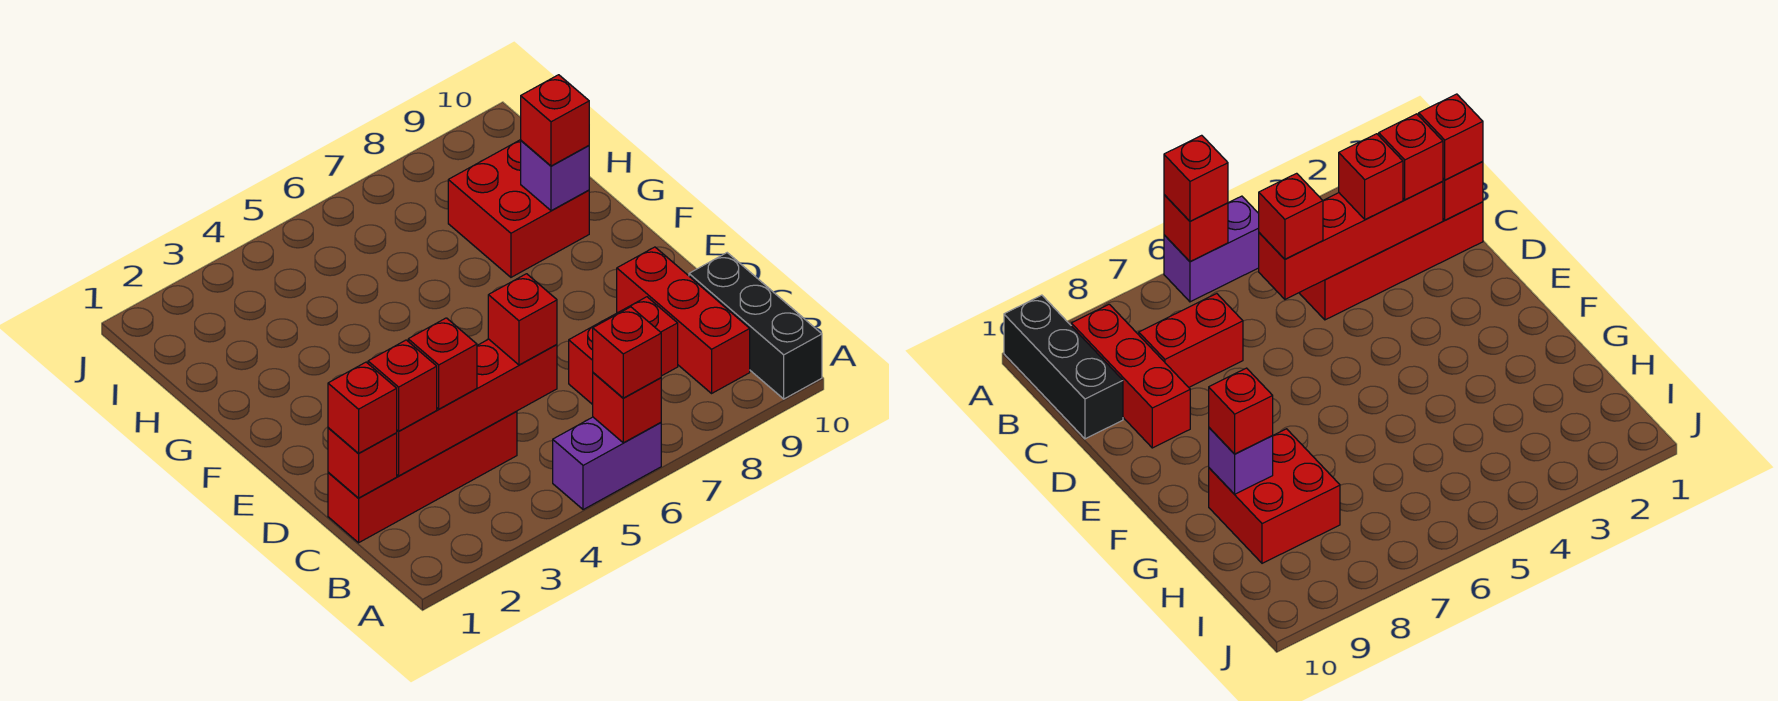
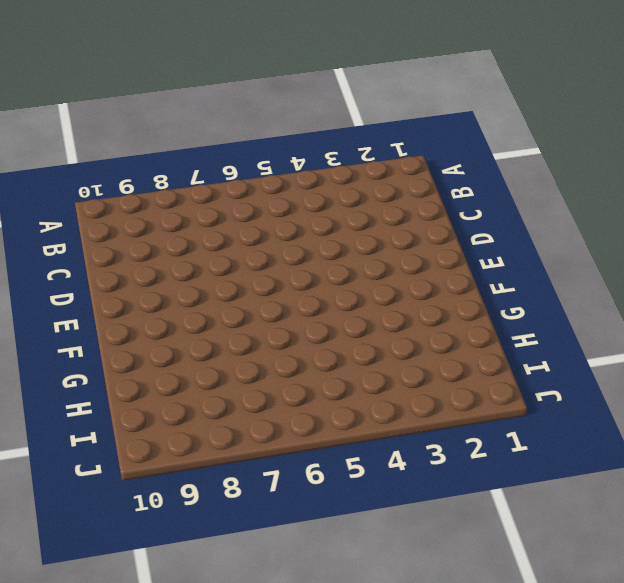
none -> purple 1x2 brick [553,417,661,510]
none -> black 1x3 brick [689,253,822,399]
none -> red 1x3 brick [617,247,750,393]

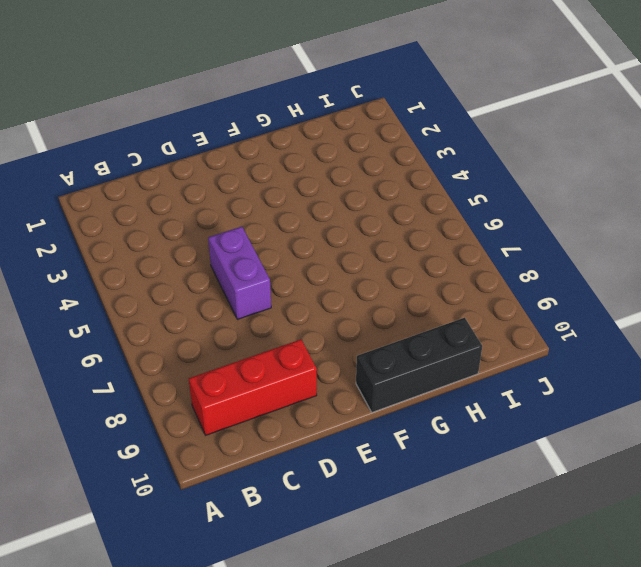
purple 1x2 brick [208,227,271,319] -> purple 1x2 brick moved to [553,417,661,510]
black 1x3 brick [356,318,482,412] -> black 1x3 brick moved to [689,253,822,399]
none -> red 1x4 brick [328,411,517,543]
none -> red 1x2 brick [569,297,678,405]
none -> red 2x2 brick [448,140,589,277]

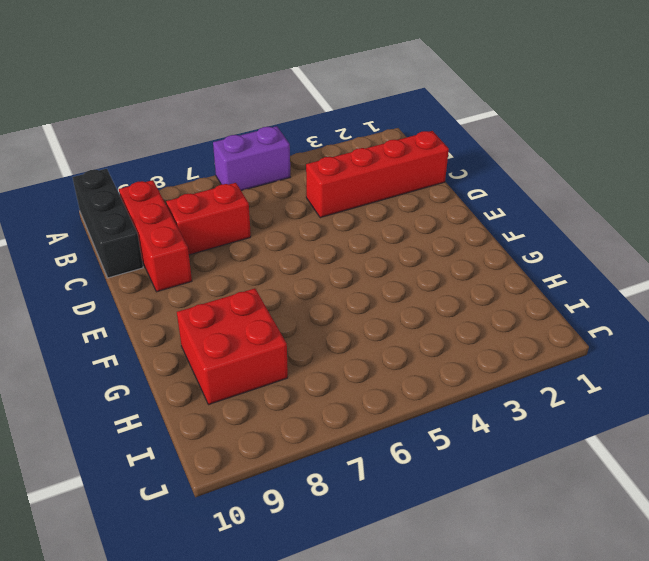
none -> red 1x1 brick [593,373,661,443]
none -> red 1x1 brick [328,428,397,498]
none -> red 1x4 brick [397,339,557,476]

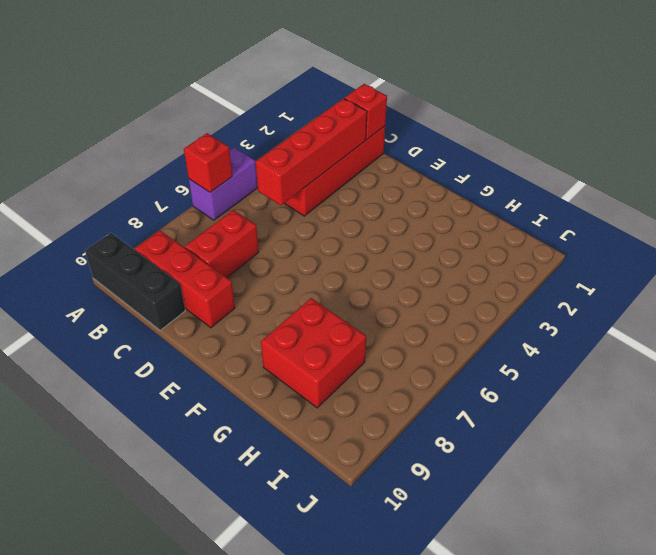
none -> purple 1x1 brick [521,141,589,211]
none -> red 1x1 brick [593,307,661,398]
none -> red 1x1 brick [328,362,397,453]

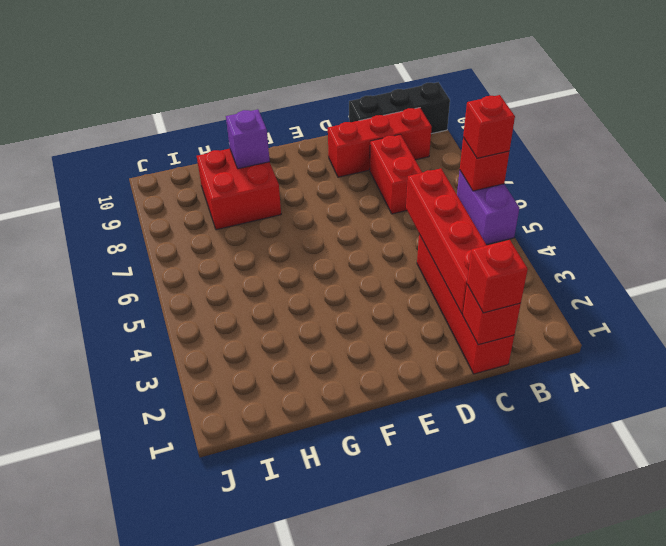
none -> red 1x1 brick [368,340,437,431]
none -> red 1x1 brick [408,318,477,409]
none -> red 1x1 brick [488,274,557,365]

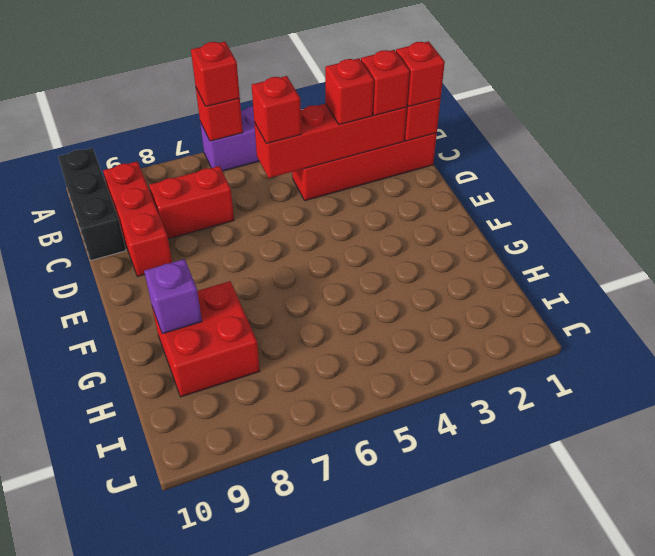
none -> red 1x1 brick [520,75,589,166]

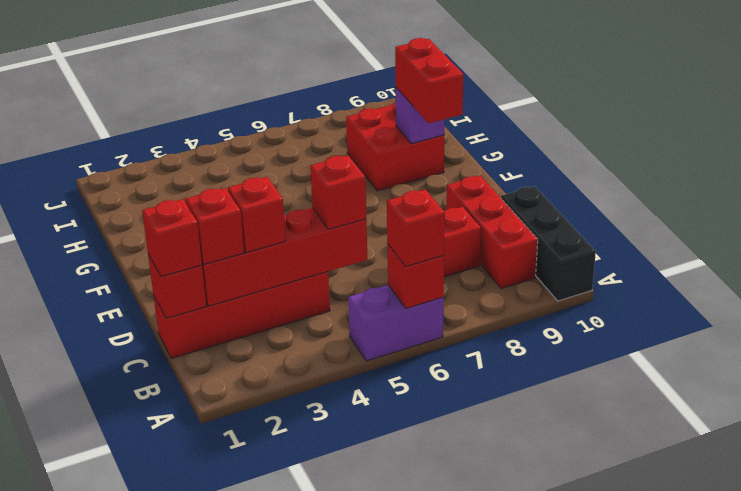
red 1x2 brick [395,38,463,123] -> red 1x1 brick [520,75,589,166]

